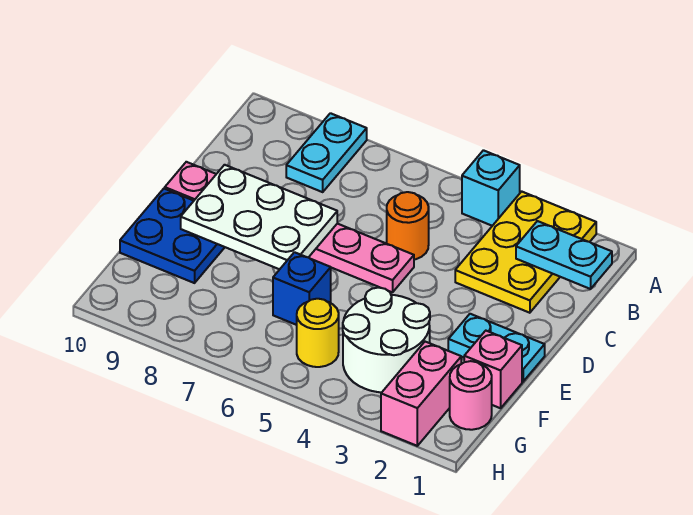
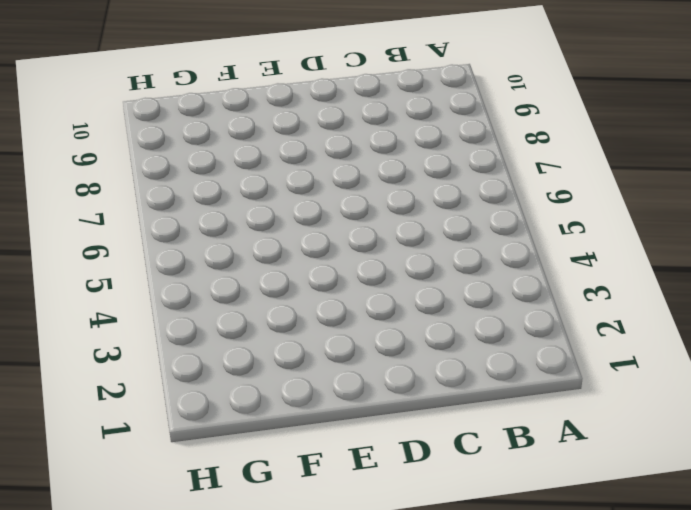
none -> yellow 2x3 plate [455,191,596,313]
none -> cyan 1x1 brick [462,150,520,226]
none -> cyan 1x2 plate [286,113,367,192]

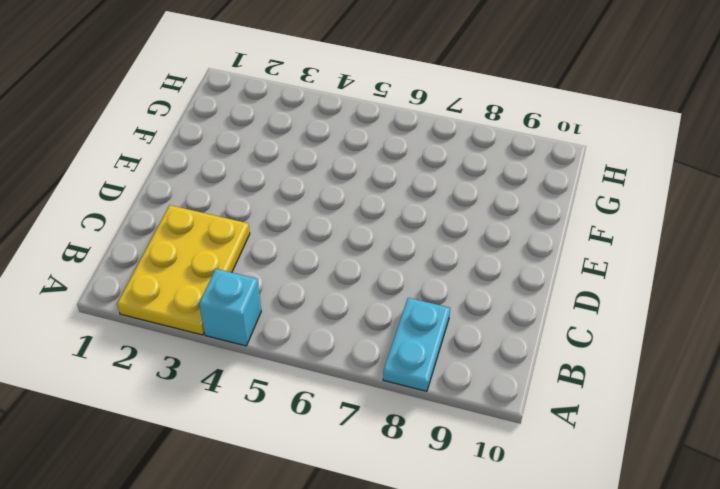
none -> orange 1x1 round brick [387,192,429,260]
none -> pink 1x6 plate [165,162,414,292]
none -> cyan 1x2 plate [448,314,545,382]

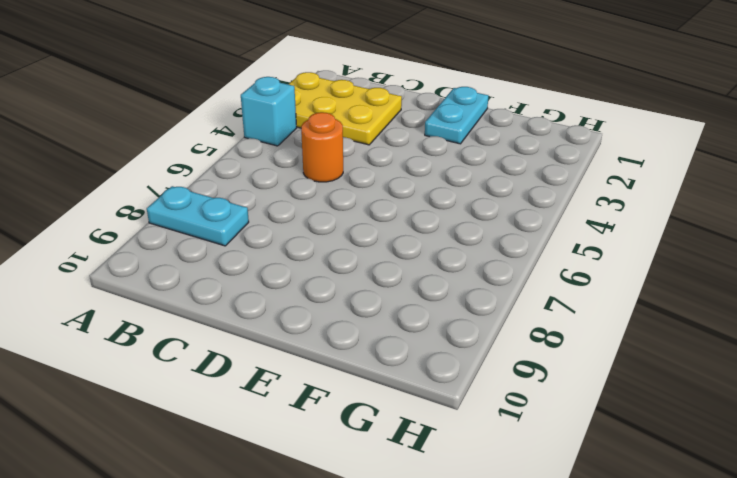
none -> pink 1x6 plate [165,162,414,292]
none -> blue 2x2 plate [120,189,225,283]
none -> pink 1x1 brick [464,331,522,408]

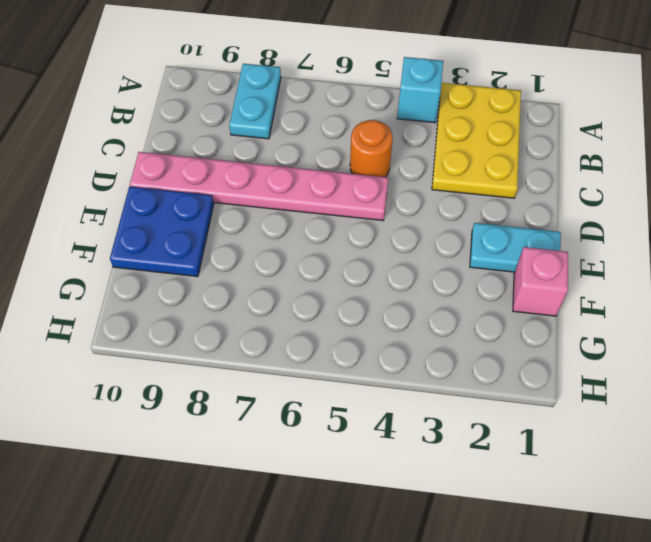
none -> white 2x2 round brick [343,288,430,392]
none -> blue 1x1 brick [273,252,331,325]
none -> pink 1x1 round brick [450,361,492,430]

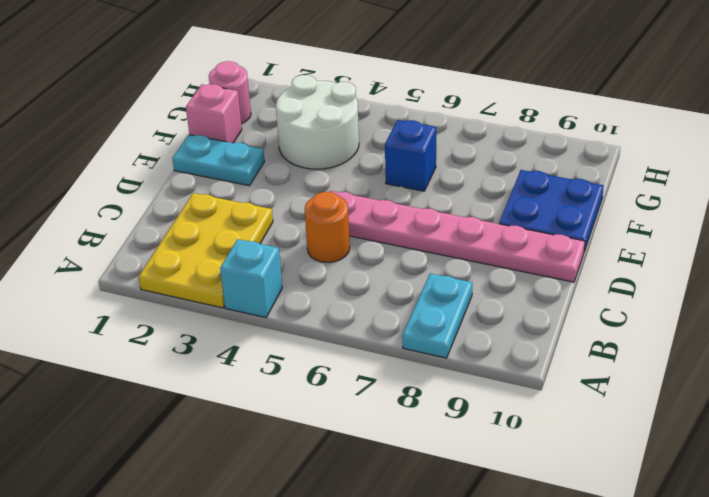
none -> pink 1x2 brick [381,342,461,446]
none -> yellow 1x1 round brick [297,299,339,367]
none -> cyan 1x2 plate [516,221,612,289]

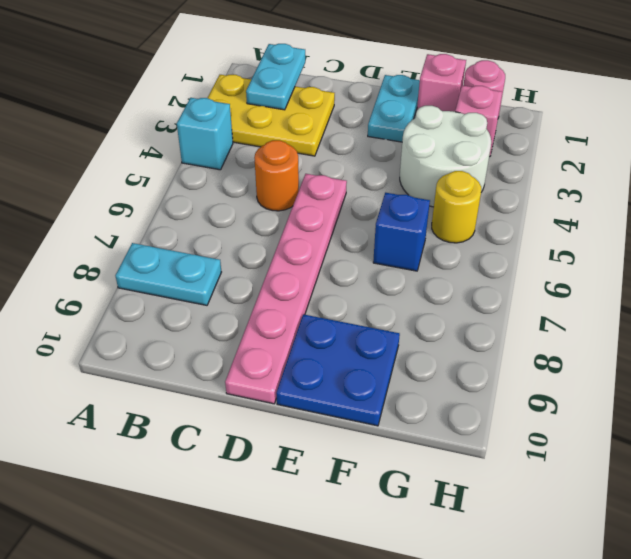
pink 1x1 brick [455,85,502,157] -> pink 1x2 brick [381,342,461,446]
none -> white 2x3 plate [181,165,337,269]

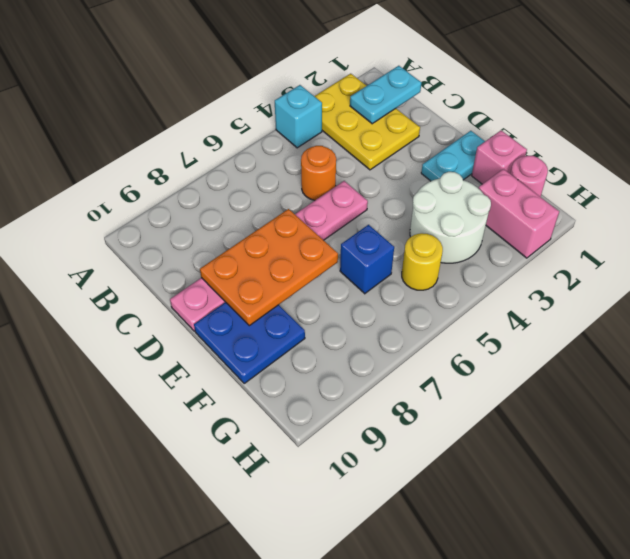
orange 2x3 plate [200,209,338,326] -> white 2x3 plate [181,165,337,269]
none -> cyan 1x2 plate [286,113,367,192]

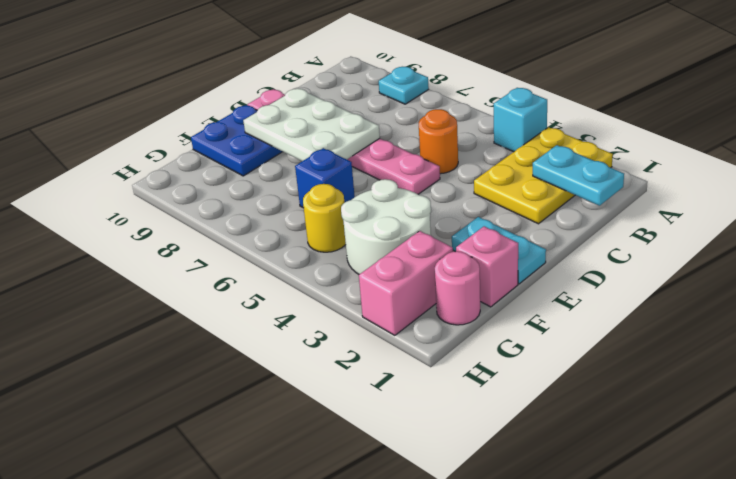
cyan 1x1 plate [379,67,429,104] -> cyan 1x2 plate [286,113,367,192]

